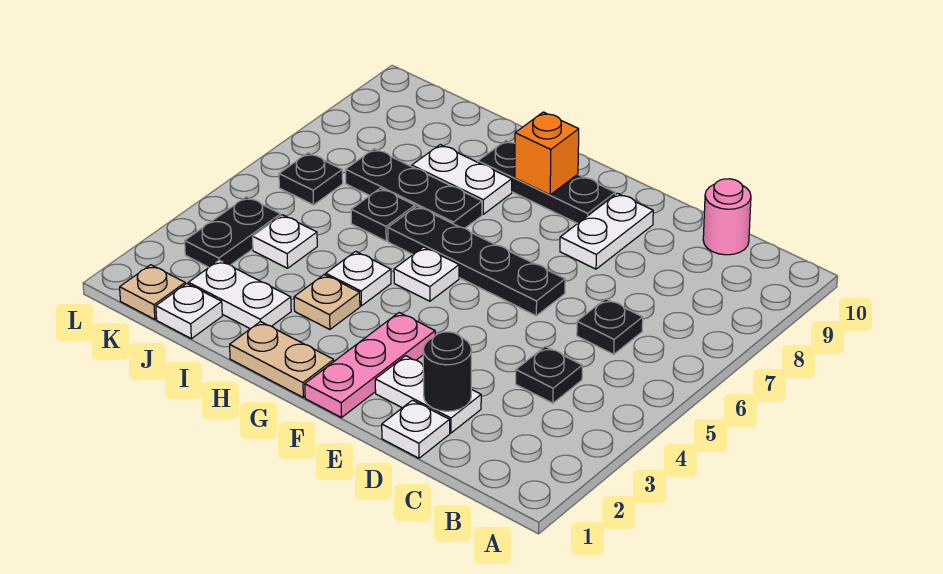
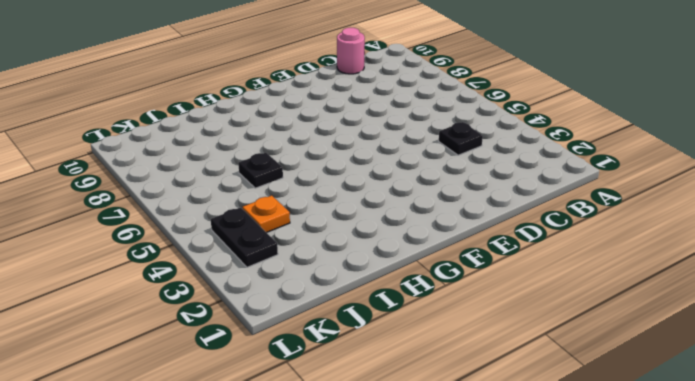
orange 1x1 plate [242,195,290,233] -> white 1x1 plate [253,215,317,268]
none -> black 1x1 plate [577,299,643,354]
none -> white 1x1 plate [382,400,450,458]
none -> white 1x2 plate [375,356,481,433]

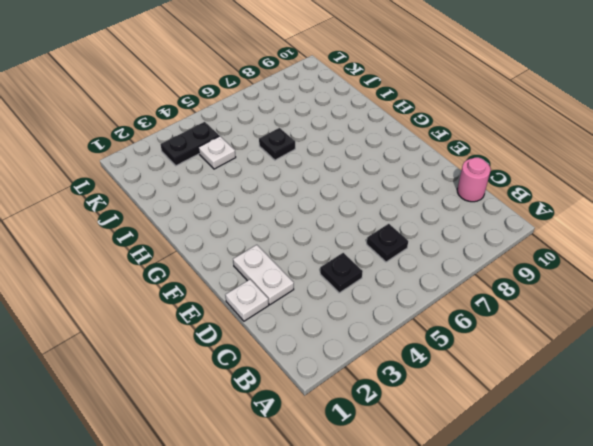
none -> black 1x4 plate [388,206,565,316]
none -> white 1x2 plate [560,193,653,269]
none -> pink 1x3 plate [305,313,435,418]

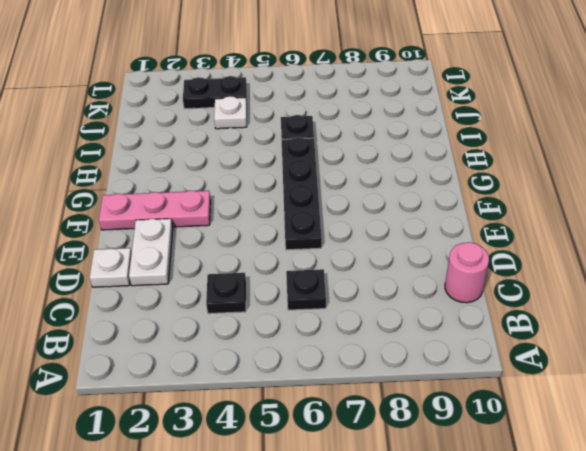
none -> white 1x2 plate [560,193,653,269]
none -> black 1x3 plate [478,141,615,223]
none -> tan 1x2 plate [230,321,334,397]

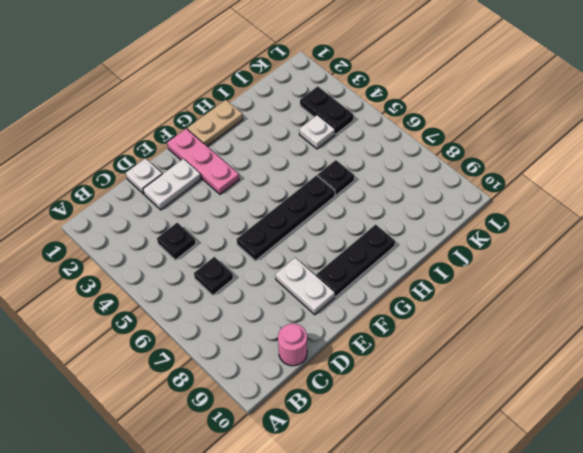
none -> white 1x1 plate [394,247,459,301]
none -> tan 1x1 plate [294,275,360,329]
none -> white 1x1 plate [326,251,391,306]

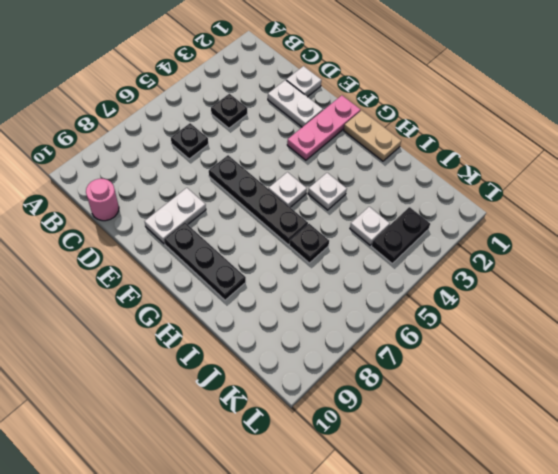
none -> tan 1x1 plate [294,275,360,329]
none -> black 1x3 plate [345,149,482,228]
none -> white 1x2 plate [412,145,512,214]

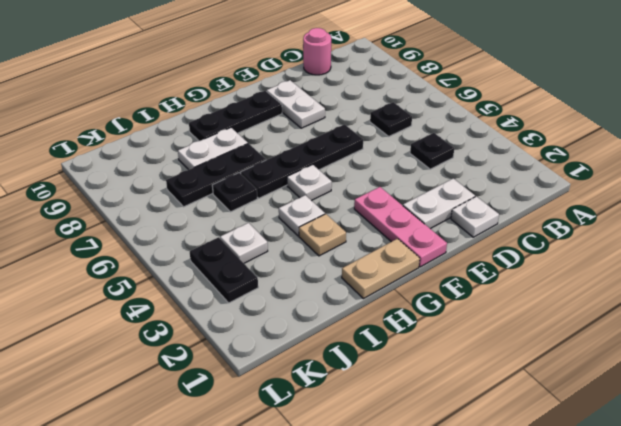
none -> white 1x2 plate [189,260,291,329]
none -> white 1x1 plate [156,284,222,339]
none -> tan 1x1 plate [120,265,185,319]

